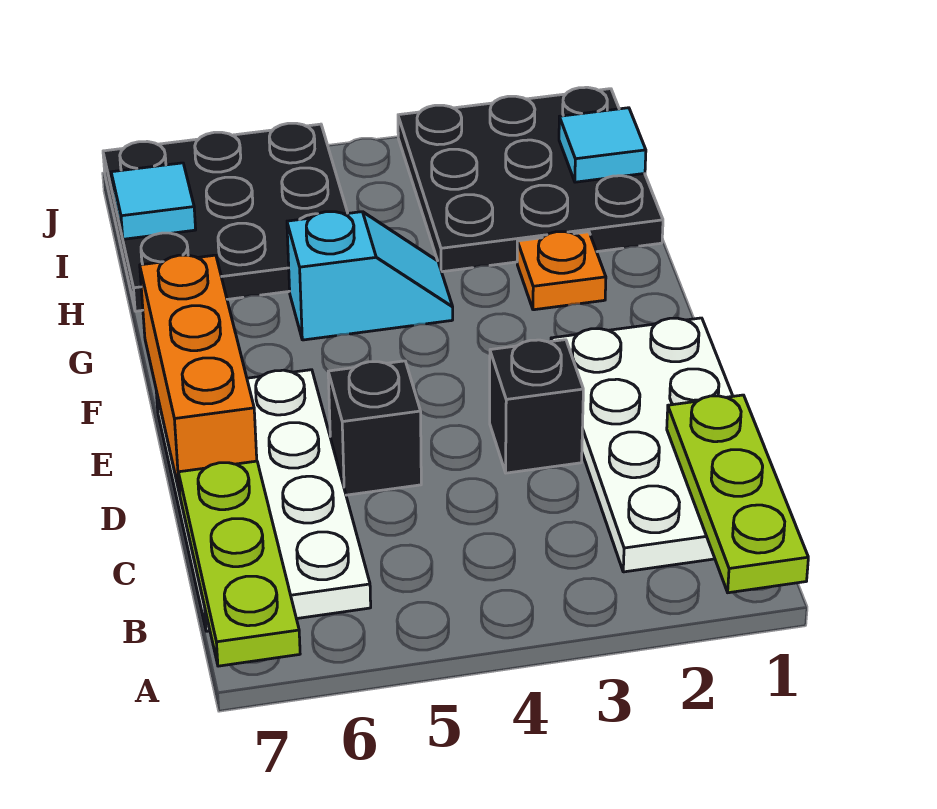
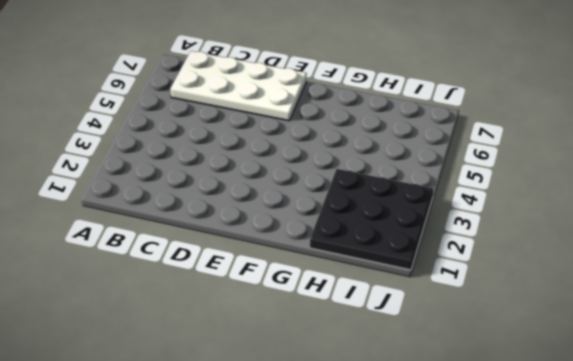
none -> white 2x4 plate [551,318,733,572]
none -> black 1x1 brick [490,340,583,473]
none -> black 1x1 brick [328,361,421,495]

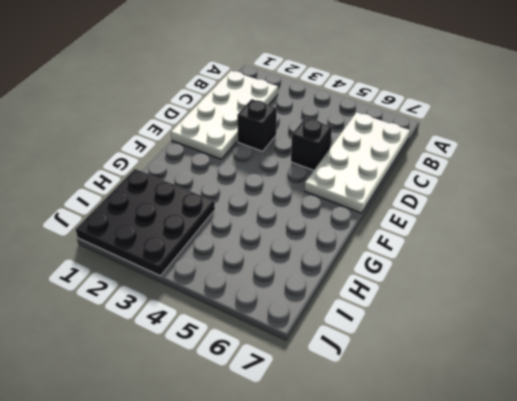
none -> orange 1x1 plate [517,232,606,310]
none -> cyan 1x2 slope [287,212,453,340]
none -> black 3x3 plate [103,123,348,311]

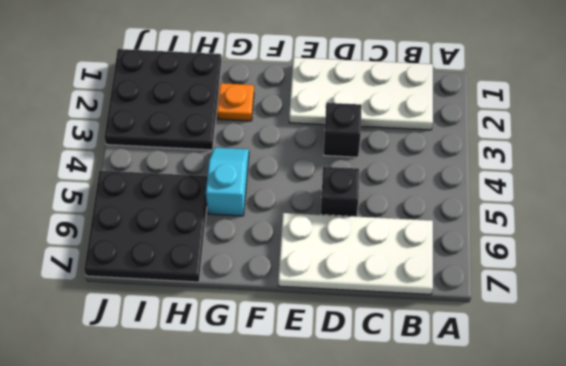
none -> lime 1x3 plate [667,395,808,593]
none -> lime 1x3 plate [178,461,300,666]
none -> orange 1x3 brick [140,255,257,493]

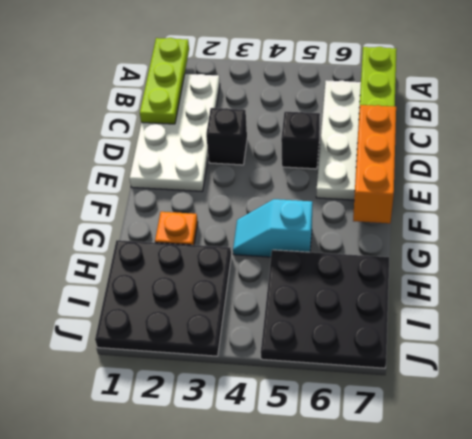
none -> cyan 1x1 tile [559,108,646,182]
none -> cyan 1x1 tile [111,163,196,239]

